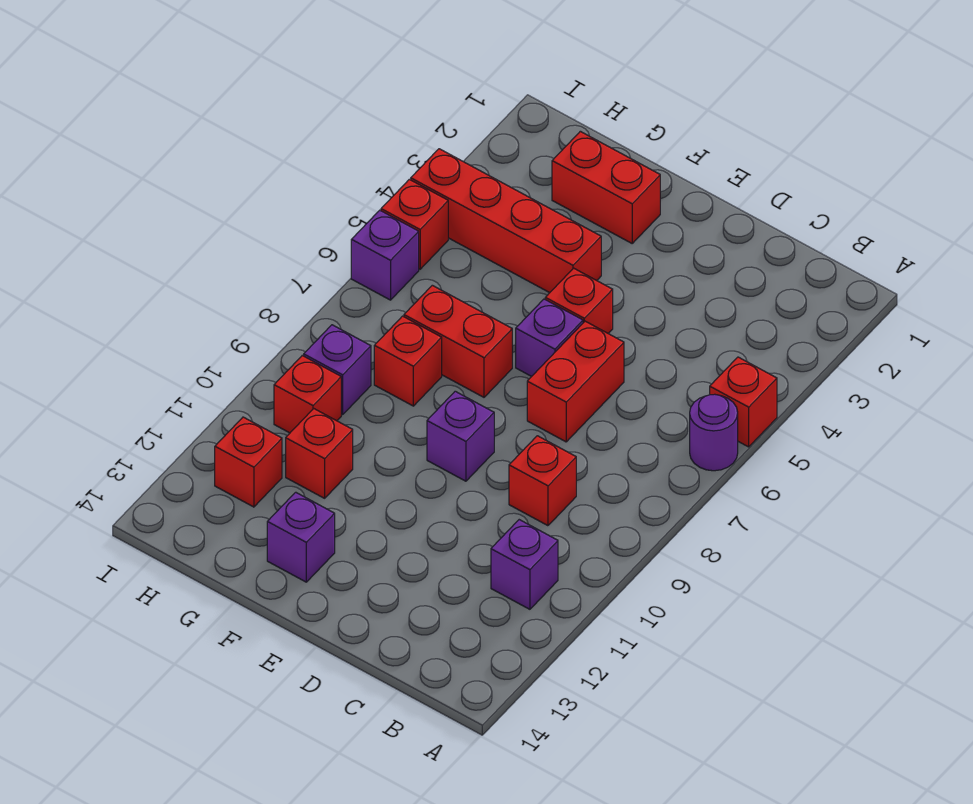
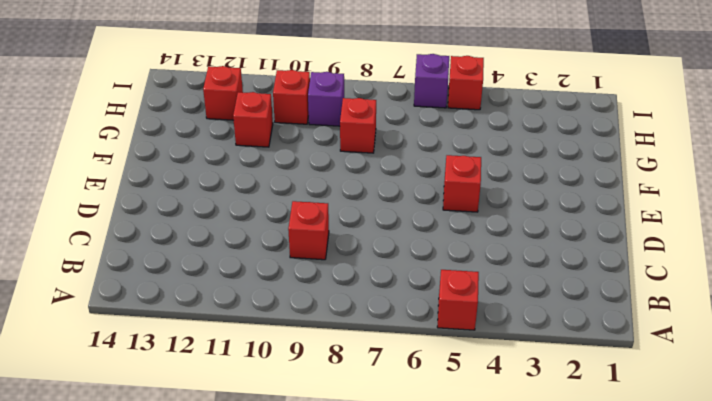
none -> purple 1x1 round brick [690,394,738,471]
none -> purple 1x1 brick [491,520,558,609]
none -> red 1x2 brick [527,321,624,442]

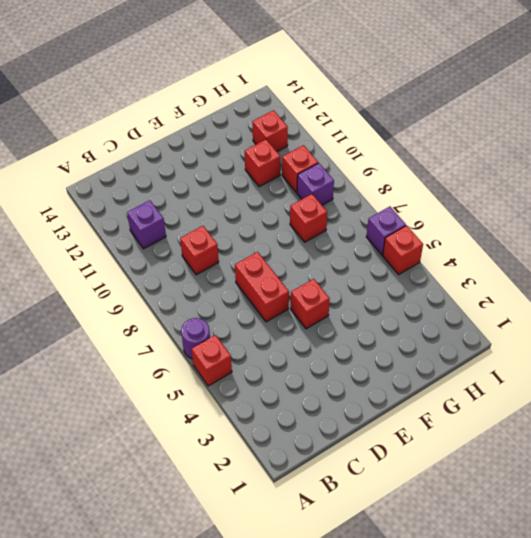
none -> purple 1x1 brick [516,299,583,377]
none -> purple 1x1 brick [427,391,494,481]
none -> red 1x2 brick [552,131,660,243]

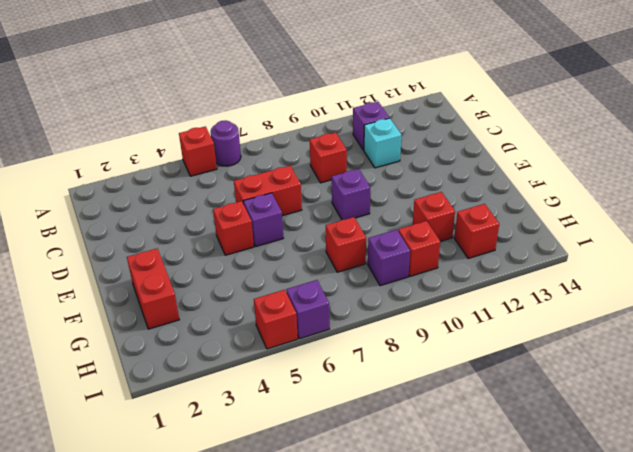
cyan 1x1 brick [364,118,401,168] -> none
none -> red 1x4 brick [411,149,601,293]
none -> red 1x2 brick [404,285,512,397]
none -> purple 1x1 brick [267,492,335,582]

